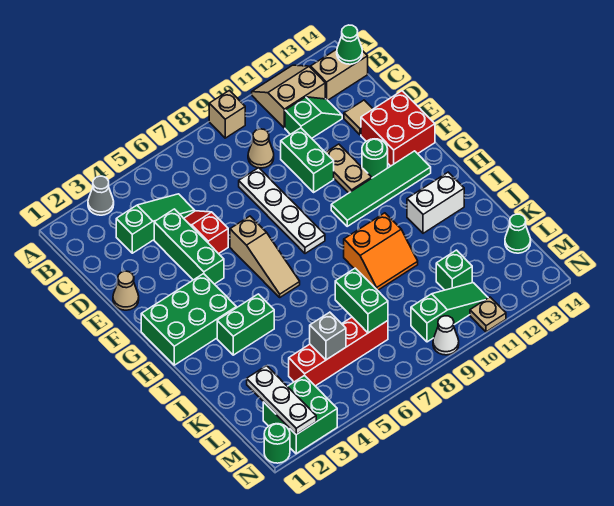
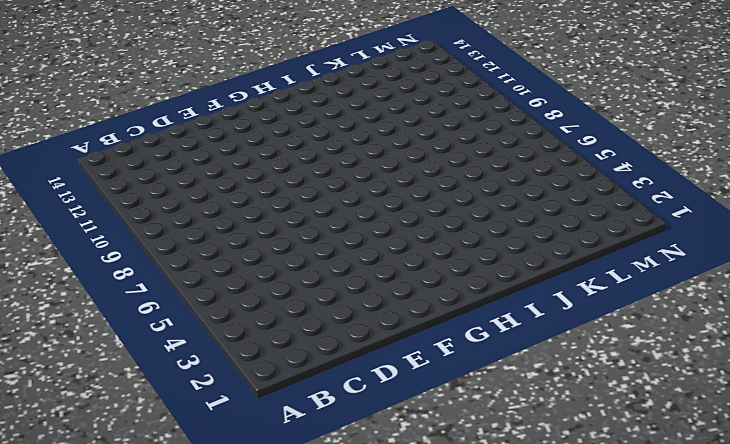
none -> grey 1x1 cone [88,176,114,215]
none -> tan 1x1 brick [209,90,245,138]
none -> tan 2x2 slope [252,65,325,128]
none -> tan 1x2 brick [310,49,368,100]

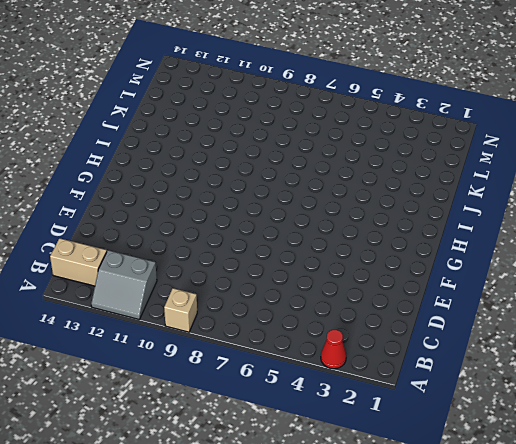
red 1x1 cone [321,330,346,369] -> grey 1x1 cone [88,176,114,215]
grey 2x2 slope [91,250,157,319] -> tan 2x2 slope [252,65,325,128]
none -> green 1x3 slope [116,194,195,253]
none -> tan 1x1 cone [248,129,274,168]
none -> green 1x2 slope [285,97,342,138]
none -> green 1x3 brick [154,209,224,284]

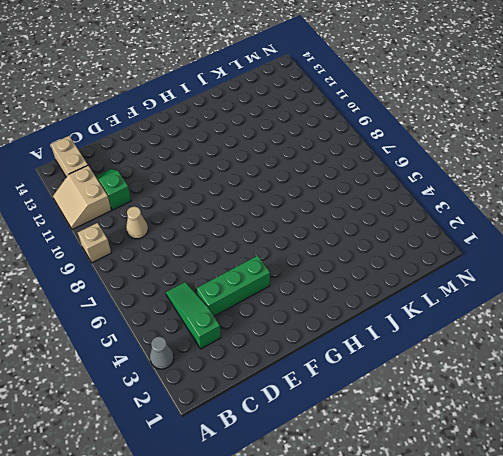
none -> red 1x2 slope [184,211,228,254]
none -> white 1x4 plate [239,168,325,254]
none -> green 1x2 brick [281,128,334,192]
none -> tan 1x1 tile [344,100,373,135]

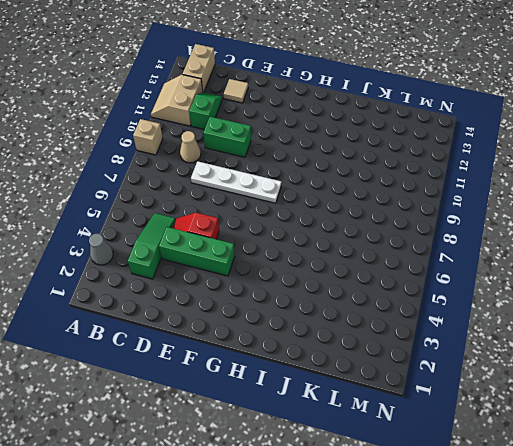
none -> tan 1x1 cone [113,271,139,310]
none -> tan 1x2 plate [326,144,372,193]
none -> red 2x2 brick [361,91,435,166]
none -> tan 1x3 slope [230,216,300,297]

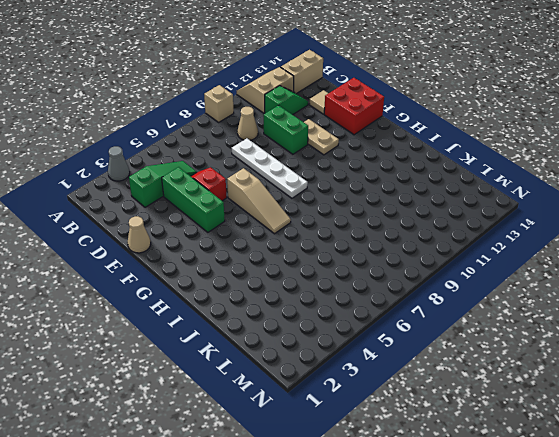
none -> green 1x1 round brick [362,139,388,178]
none -> green 2x3 brick [141,274,236,365]
none -> green 1x4 tile [331,151,431,226]
none -> green 1x2 brick [217,294,274,355]

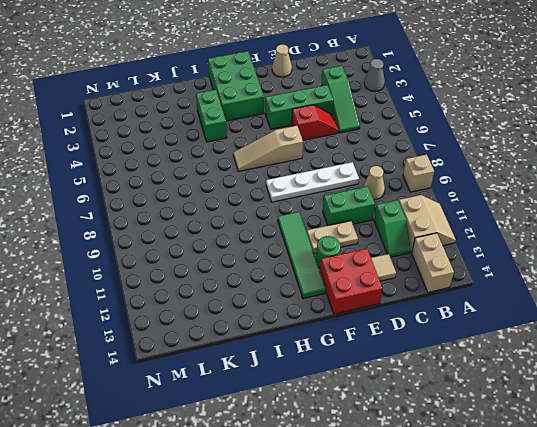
none -> orange 2x2 slope [344,213,418,290]
none -> white 1x2 brick [407,172,464,233]
none -> red 1x4 brick [289,317,388,386]
none -> green 1x1 brick [436,250,472,290]

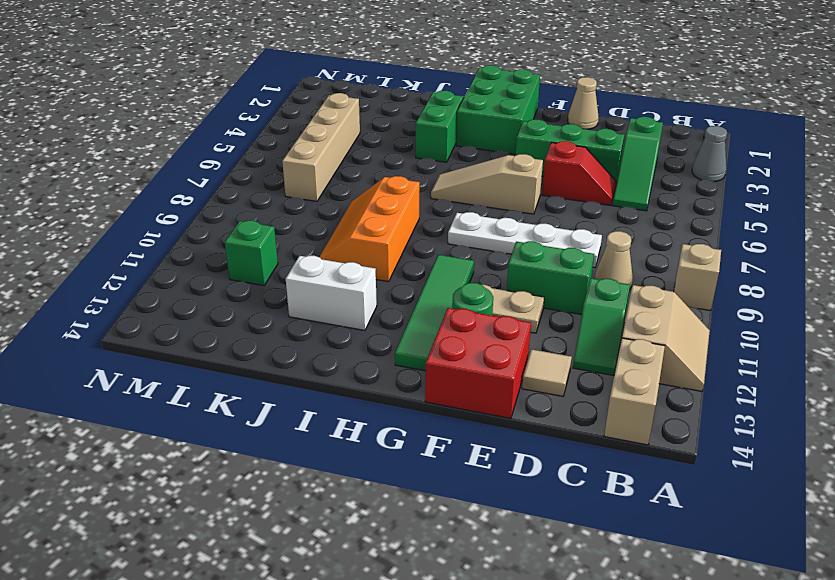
orange 2x3 slope [319,176,420,282] -> orange 2x2 slope [344,213,418,290]
white 1x2 brick [286,256,377,330] -> white 1x2 brick turned to [407,172,464,233]
tan 1x4 brick [282,93,360,201] -> red 1x4 brick [289,317,388,386]
none -> green 1x1 cone [505,214,531,253]
none -> green 2x2 brick [263,375,337,454]
none -> green 1x3 slope [411,283,488,342]
none -> green 1x1 round brick [264,424,290,463]

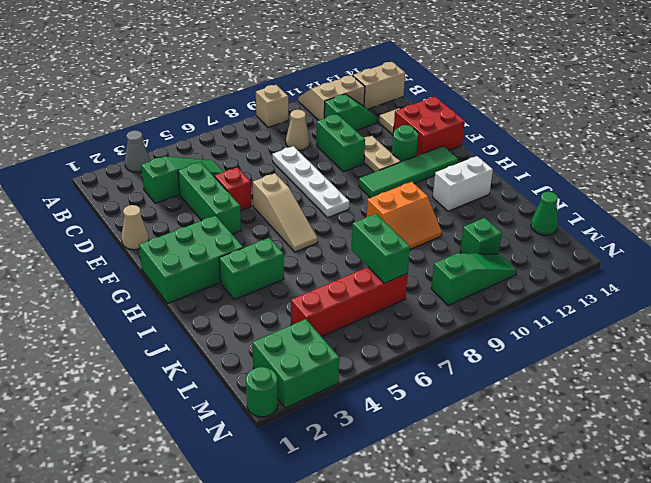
none -> white 1x1 cone [433,316,459,355]
none -> tan 1x1 plate [470,297,506,332]
none -> green 1x1 cone [337,25,362,64]
none -> white 1x3 plate [247,366,316,434]

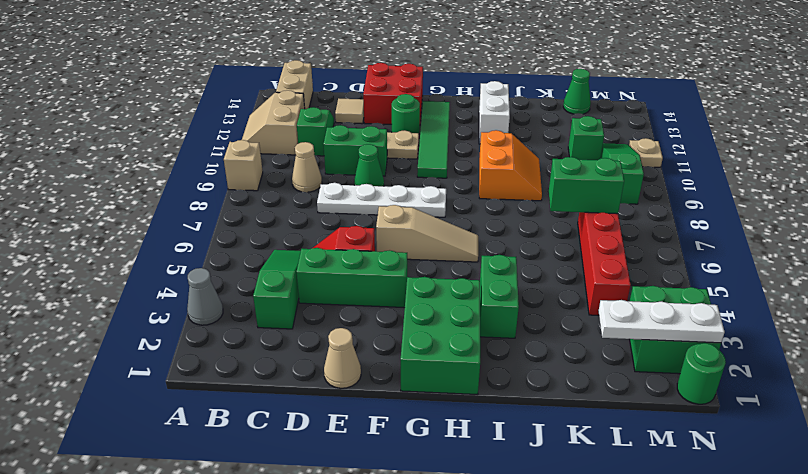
green 1x1 cone [354,144,384,186] -> green 1x1 cone moved to [337,25,362,64]
none -> white 1x1 cone [433,316,459,355]
none -> grey 1x1 brick [310,312,346,360]

